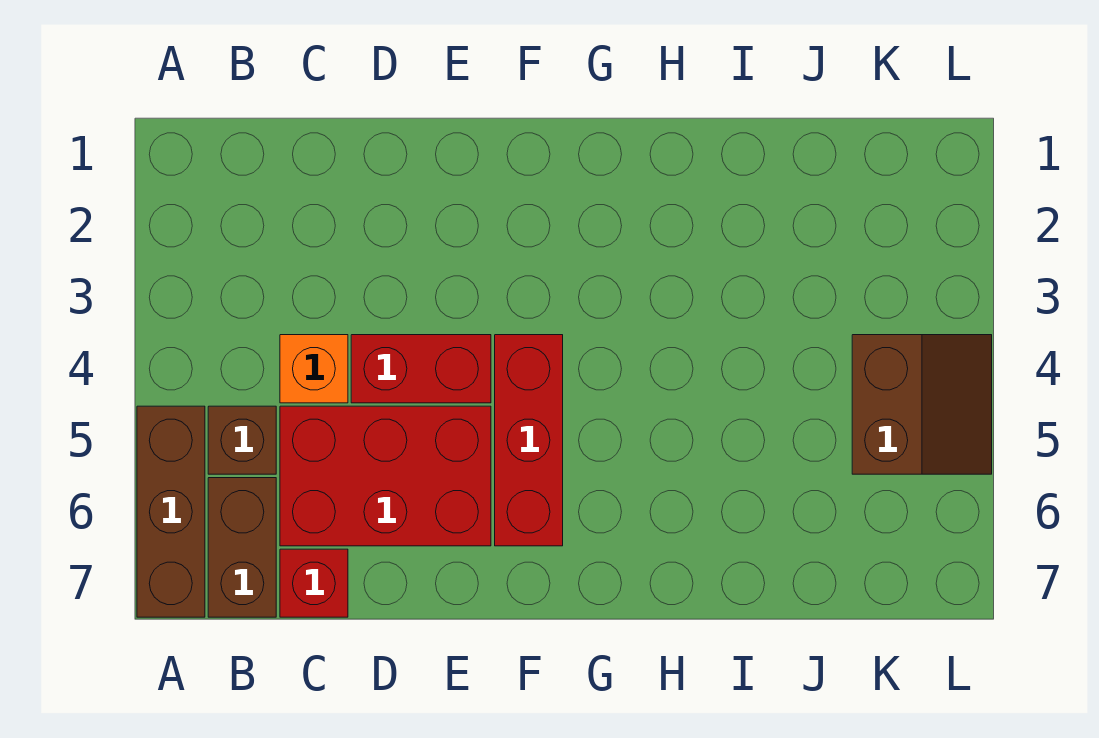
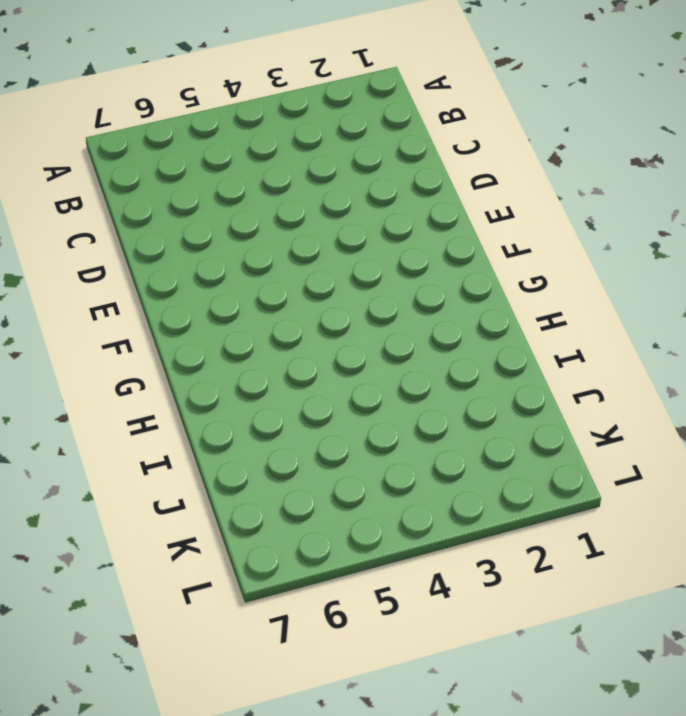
none -> brown 1x3 brick [137,406,205,617]
none -> brown 1x1 brick [208,406,276,474]

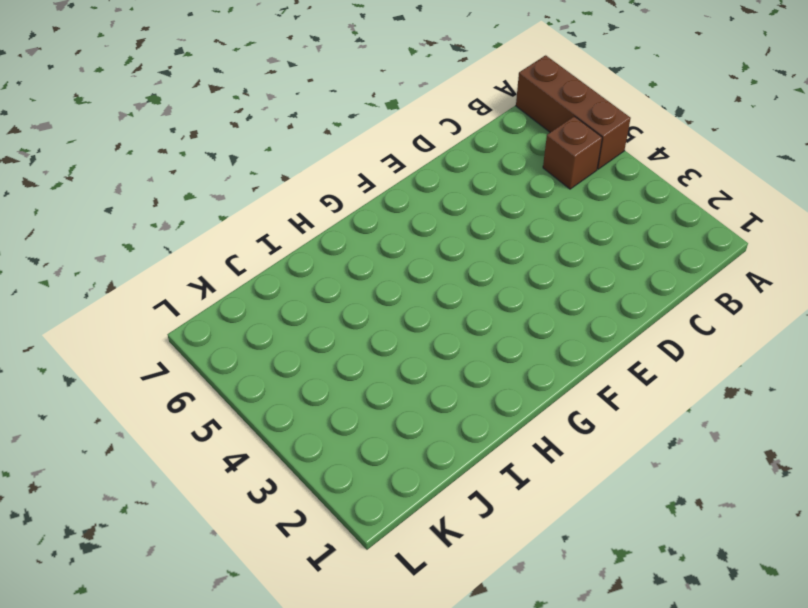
none -> brown 1x2 brick [208,478,276,617]
none -> orange 1x1 brick [280,335,348,403]

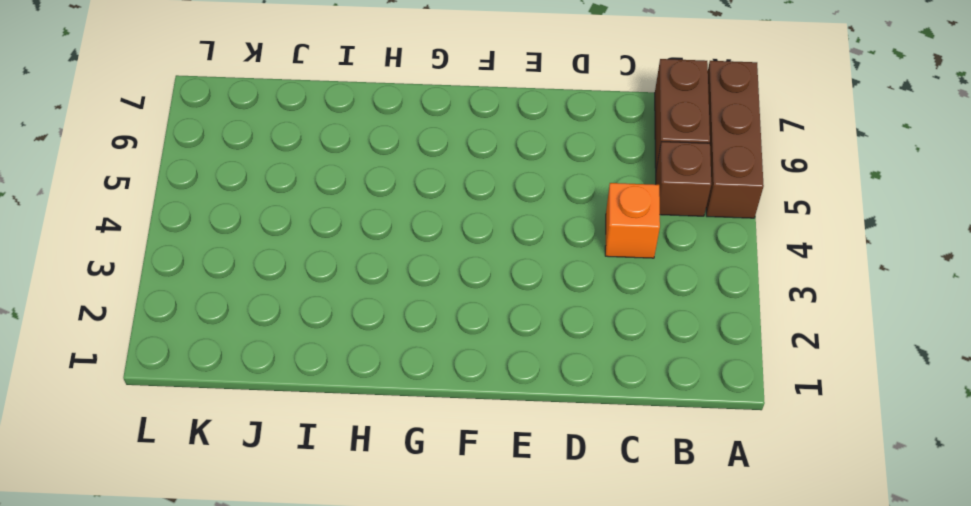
none -> red 2x3 brick [280,406,491,546]
none -> red 1x1 brick [280,549,348,617]

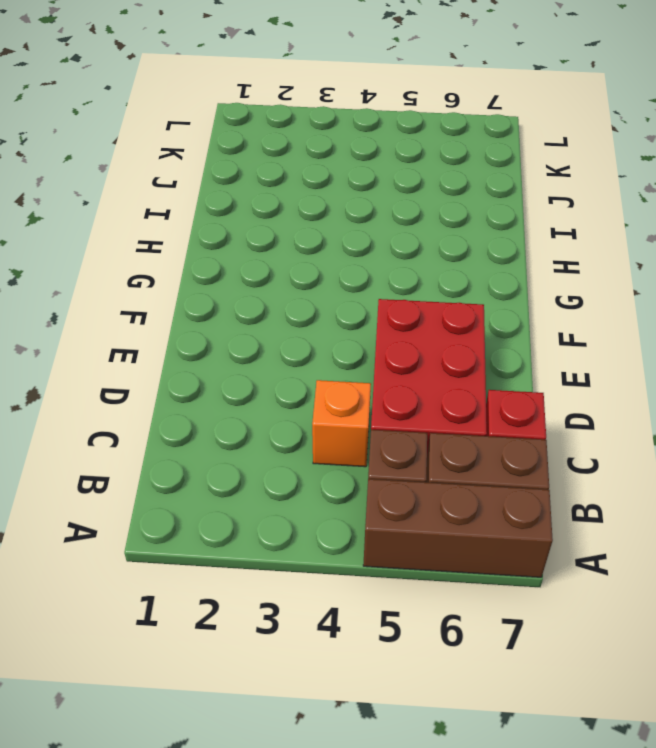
none -> red 1x2 brick [351,335,491,403]
none -> red 1x3 brick [495,335,563,546]

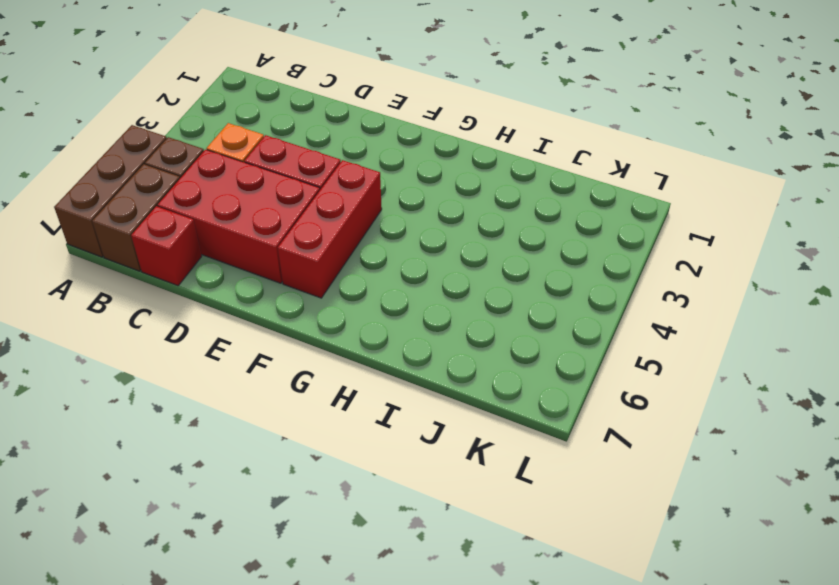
none -> brown 2x2 slope [852,335,992,474]

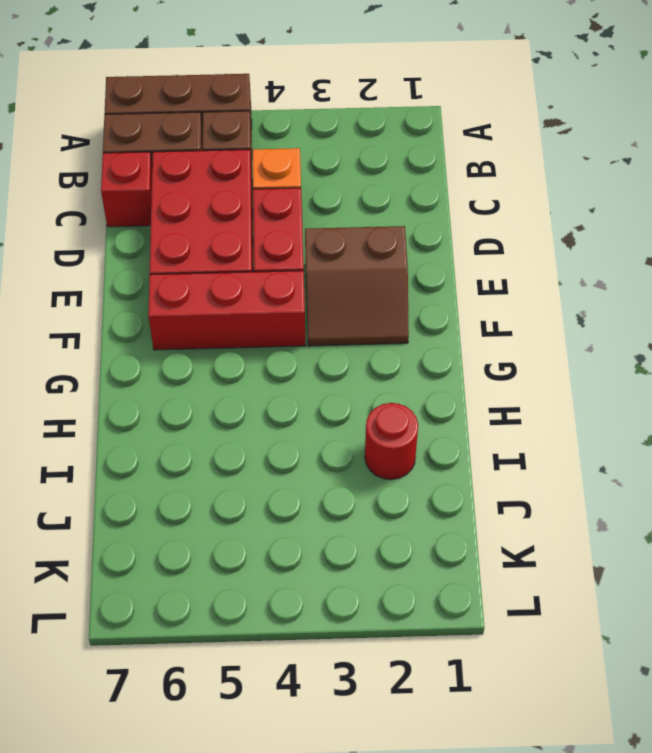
brown 2x2 slope [305,226,409,346] -> brown 2x2 slope moved to [852,335,992,474]
red 1x1 round brick [365,403,418,480] -> none

